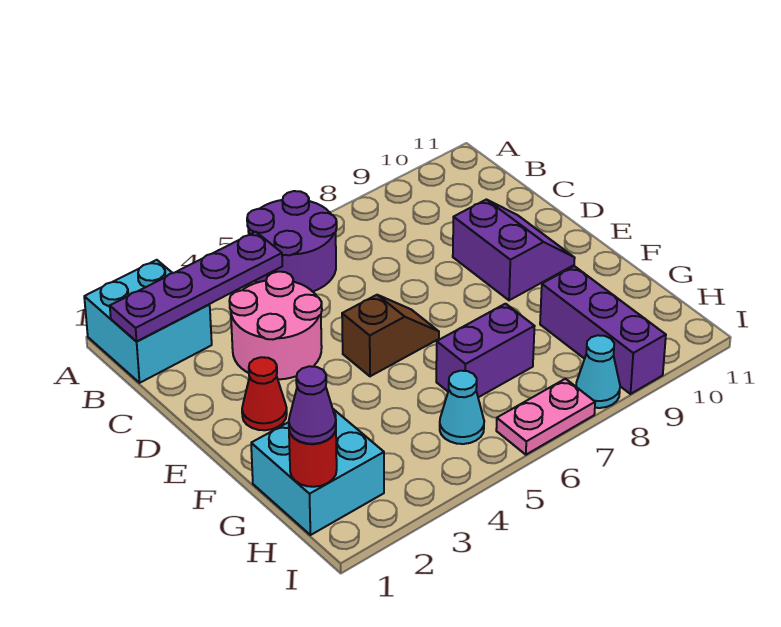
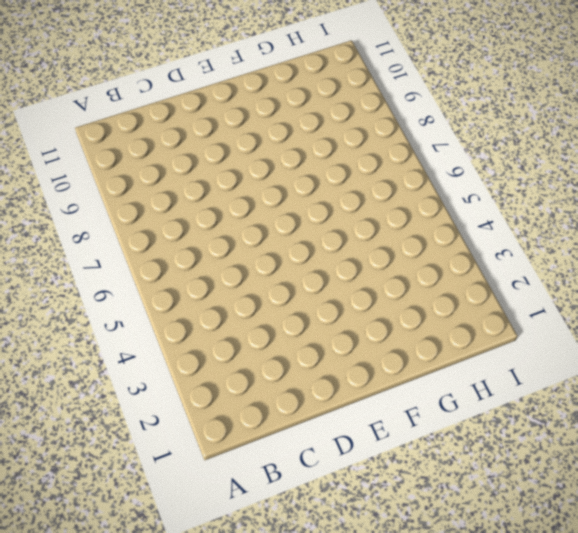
none -> cyan 2x2 brick [84,260,212,383]
none -> purple 2x2 round brick [247,191,337,292]
none -> pink 2x2 round brick [229,272,322,379]

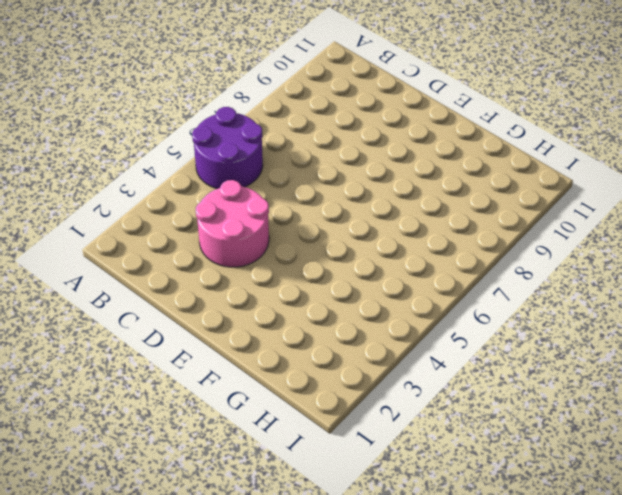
none -> cyan 2x2 brick [84,260,212,383]
none -> purple 2x2 slope [453,200,575,300]
none -> red 1x1 cone [242,357,287,430]

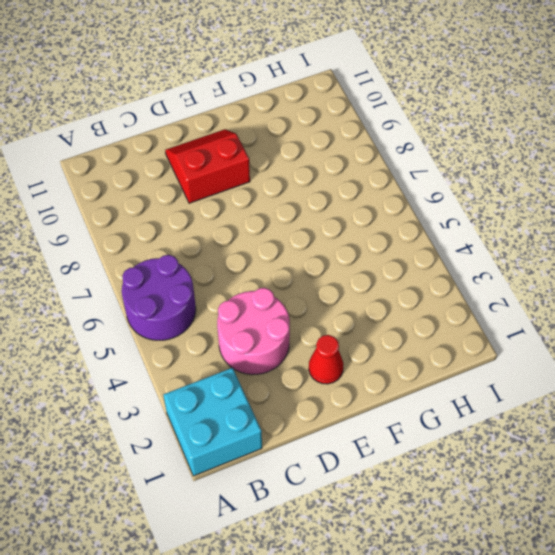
red 2x2 slope [165,129,250,203] -> purple 2x2 slope [453,200,575,300]
none -> brown 1x2 slope [342,295,439,376]
none -> cyan 2x2 brick [251,409,384,535]
none -> purple 1x2 brick [436,304,535,397]

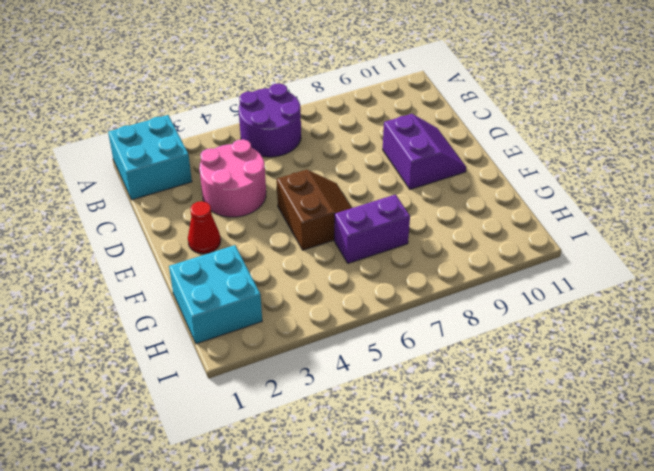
brown 2x2 slope [277,170,352,250] -> brown 1x2 slope [342,295,439,376]
none -> purple 1x3 brick [540,266,666,394]
none -> cyan 1x1 cone [440,371,484,444]
none -> pink 1x2 plate [496,379,595,455]

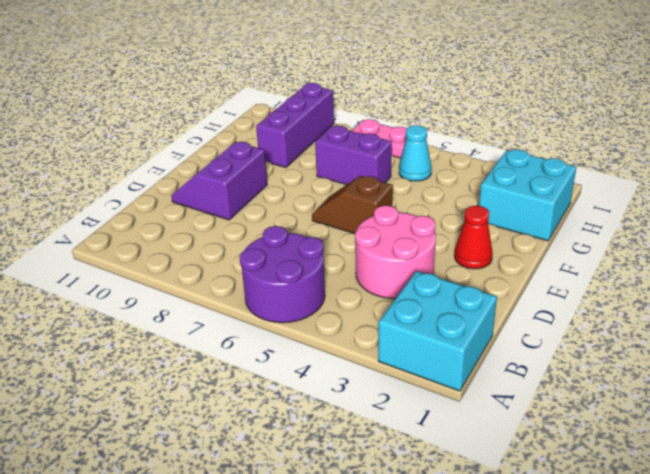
none -> cyan 1x1 cone [576,335,620,408]
none -> purple 1x4 plate [110,232,282,342]
none -> red 1x1 round brick [289,430,337,487]

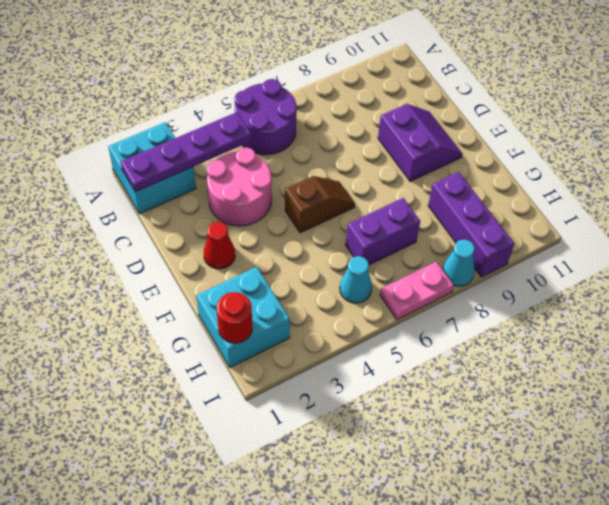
none -> purple 1x1 cone [289,366,336,444]

